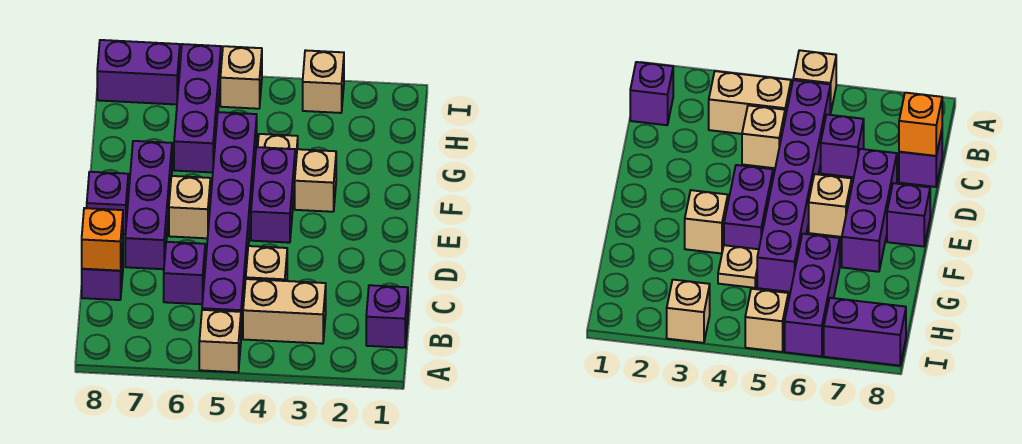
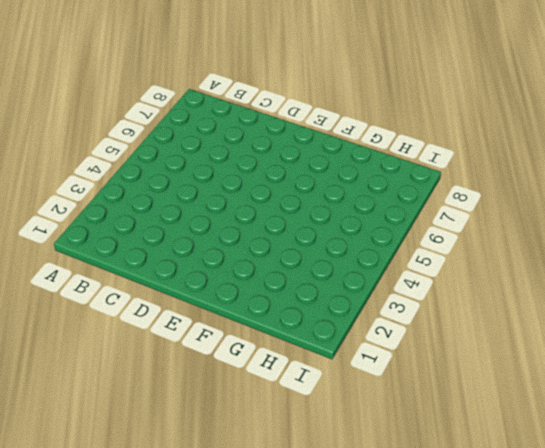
none -> tan 1x1 brick [199,310,241,372]
none -> purple 1x1 brick [366,285,408,348]
none -> tan 1x2 brick [243,279,326,344]

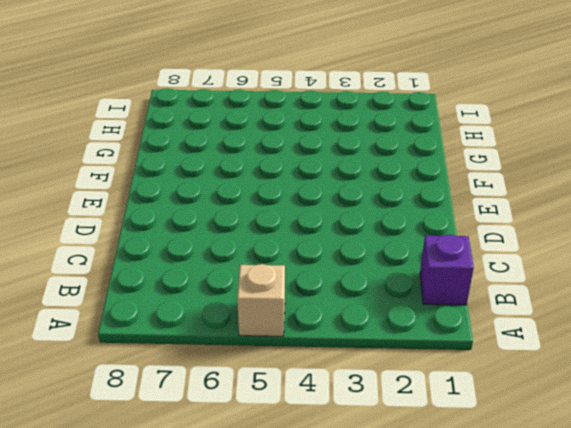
none -> tan 1x2 brick [243,279,326,344]
none -> purple 1x6 brick [202,112,257,335]
none -> tan 1x1 brick [246,246,287,281]

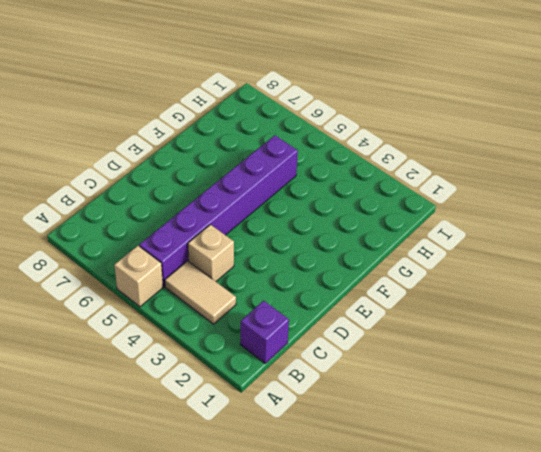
tan 1x2 tile [165,261,236,324] -> tan 1x2 brick [243,279,326,344]
none -> purple 1x1 brick [164,242,205,304]
none -> purple 1x1 brick [82,247,123,300]
none -> purple 1x3 brick [125,141,172,269]

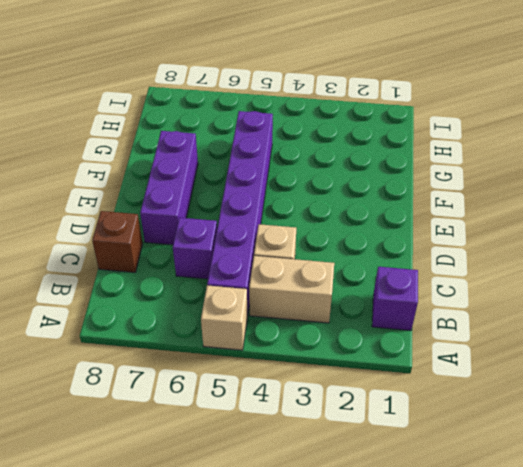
brown 1x1 brick [92,211,143,272] -> purple 1x1 brick [82,247,123,300]
none -> purple 1x2 brick [251,147,295,243]
none -> tan 1x1 brick [169,176,210,238]
none -> purple 1x1 brick [87,172,128,234]

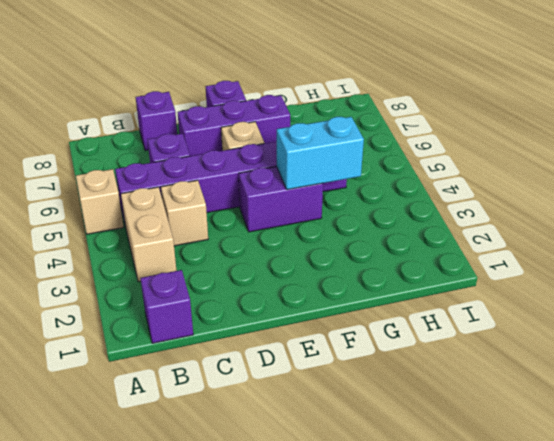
cyan 1x2 brick [277,117,364,190] -> none
none -> tan 1x1 brick [295,149,336,212]
none -> tan 1x1 plate [258,134,298,170]
none -> purple 1x3 brick [174,44,221,173]

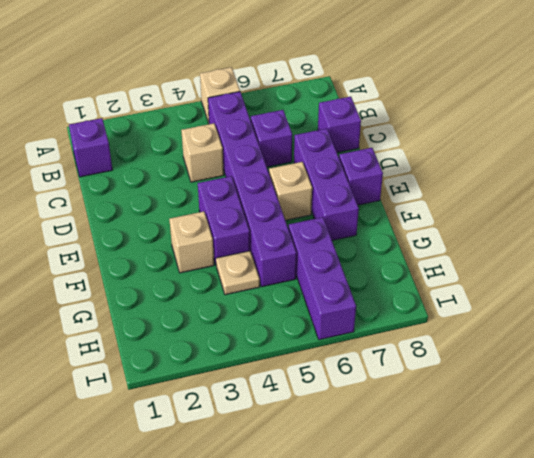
none -> tan 1x2 brick [243,279,326,344]
none -> tan 1x1 brick [303,50,344,113]
none -> tan 1x1 brick [220,46,262,109]

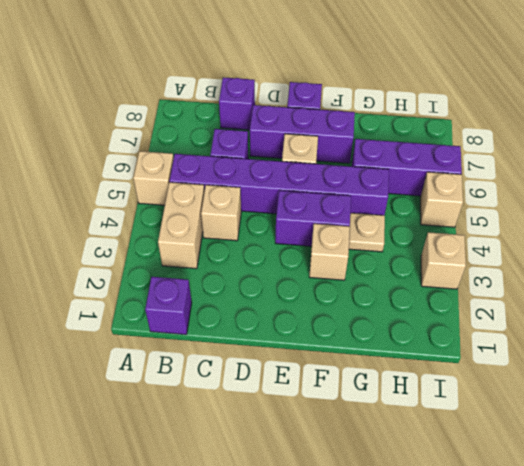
none -> purple 1x2 brick [97,40,180,104]
none -> orange 1x1 brick [82,208,123,271]

